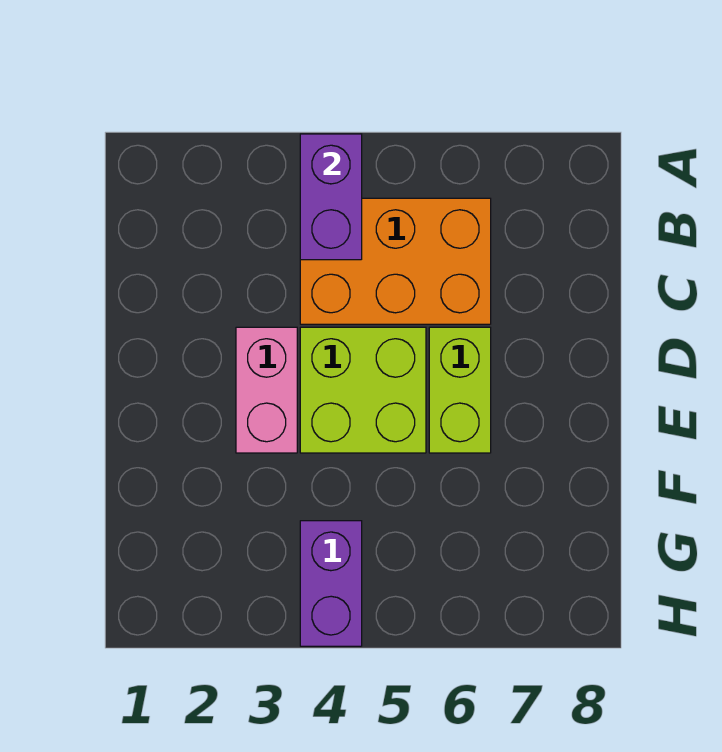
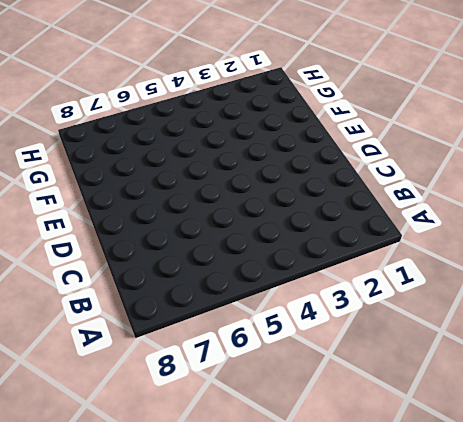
none -> orange 2x3 brick [300,198,491,324]
none -> pink 1x2 brick [236,327,297,453]

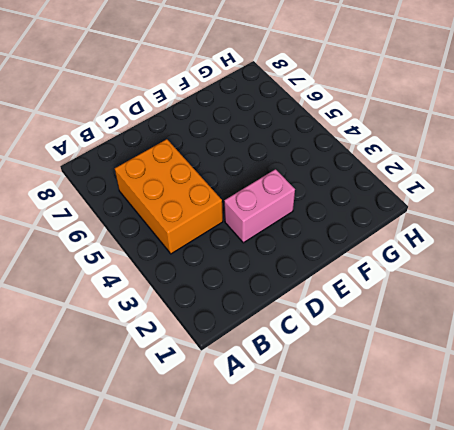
none -> lime 2x2 brick [300,327,426,453]
none -> lime 1x2 brick [429,327,491,453]

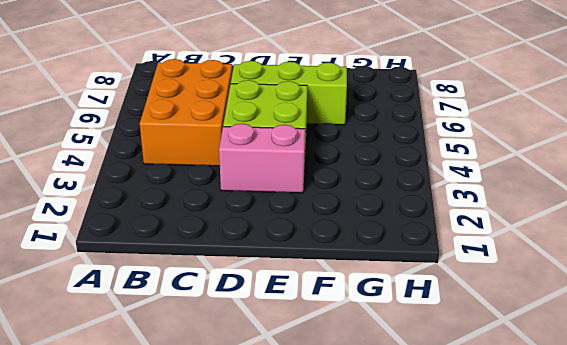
lime 1x3 brick [231,61,347,125] -> lime 1x2 brick [429,327,491,453]
none -> purple 1x2 brick [300,521,362,646]
none -> purple 1x2 brick [300,134,362,260]

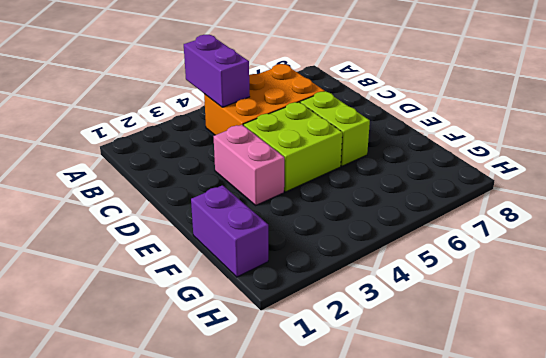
purple 1x2 brick [191,185,268,277] -> purple 1x2 brick moved to [300,521,362,646]

